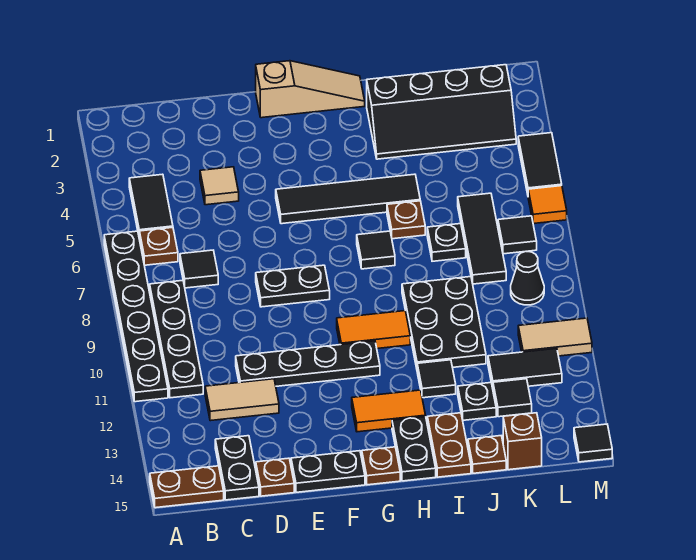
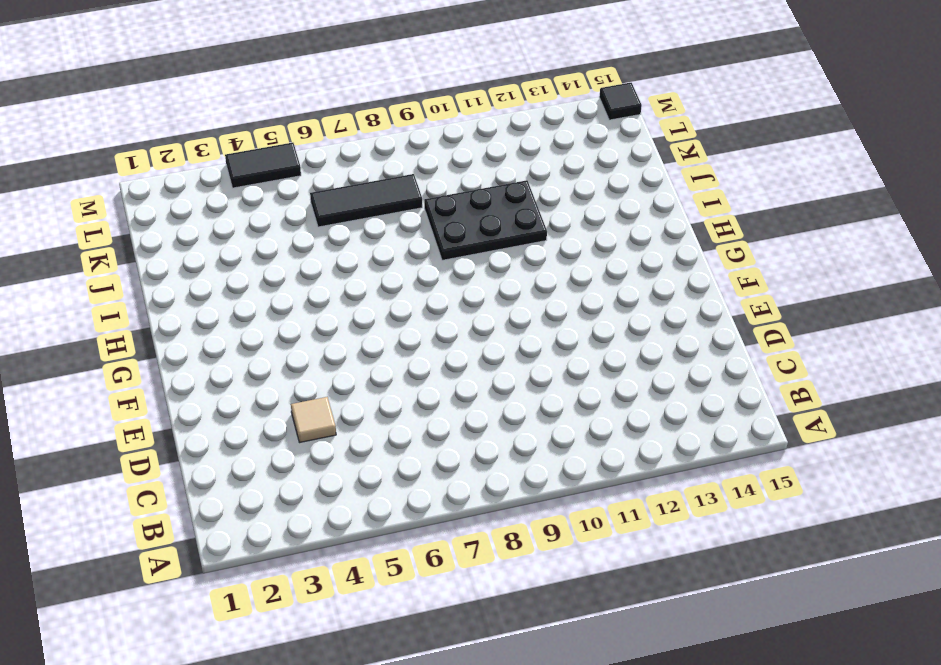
none -> black 1x6 plate [104,231,168,402]
none -> brown 1x2 plate [150,466,224,508]
none -> black 1x2 tile [129,174,173,239]
none -> brown 1x1 plate [140,227,178,265]

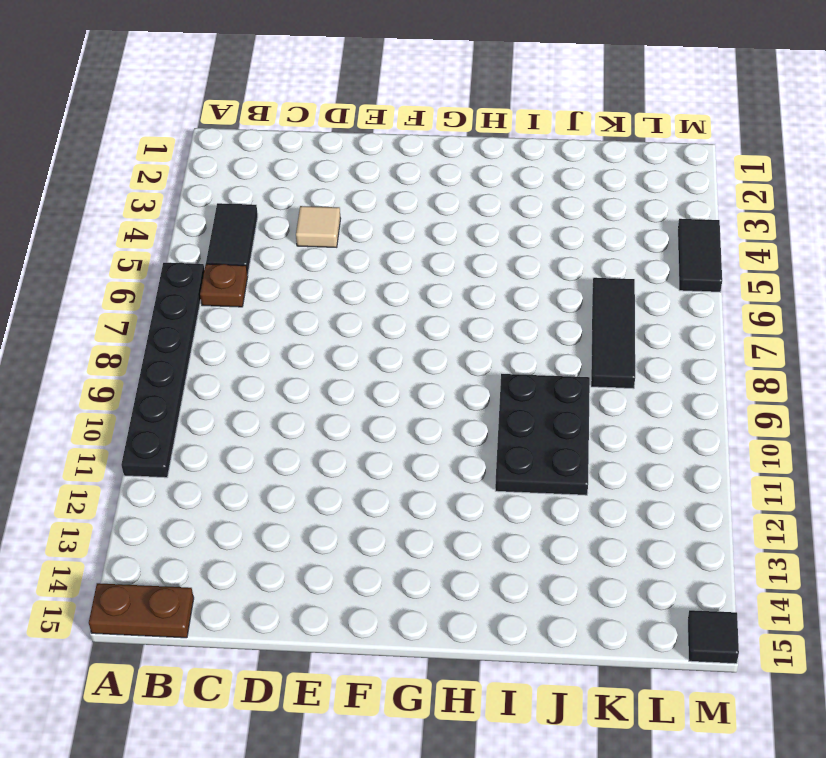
none -> black 1x4 plate [150,280,203,398]
none -> black 1x1 tile [180,250,218,288]
none -> tan 1x2 tile [205,379,279,421]
none -> black 1x2 plate [215,436,259,500]

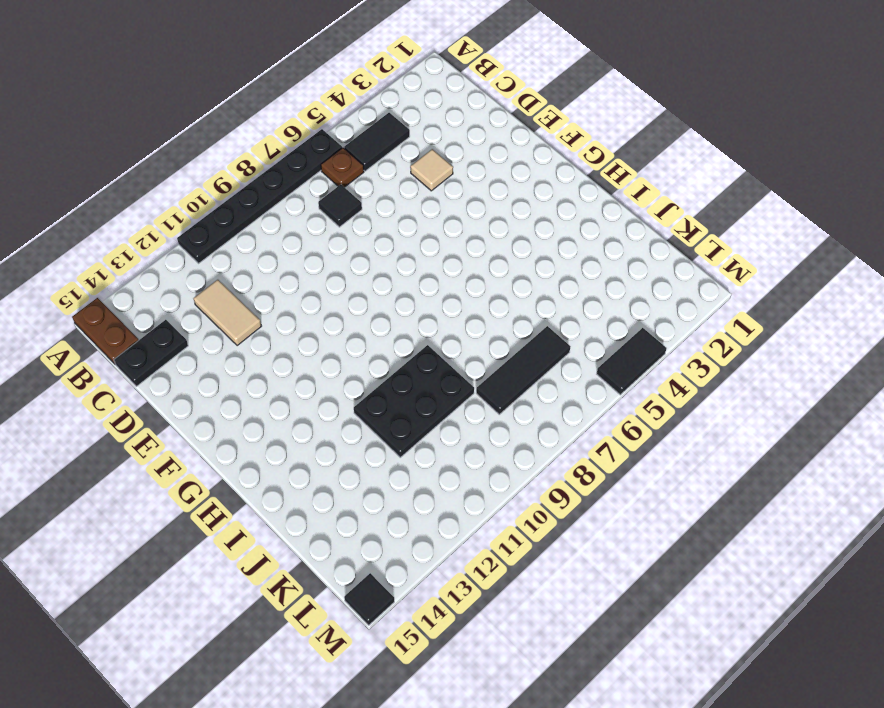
none -> black 1x4 plate [150,280,203,398]
none -> black 1x4 plate [236,341,380,386]
none -> brown 1x1 plate [256,458,294,496]
none -> black 1x2 plate [256,265,330,307]

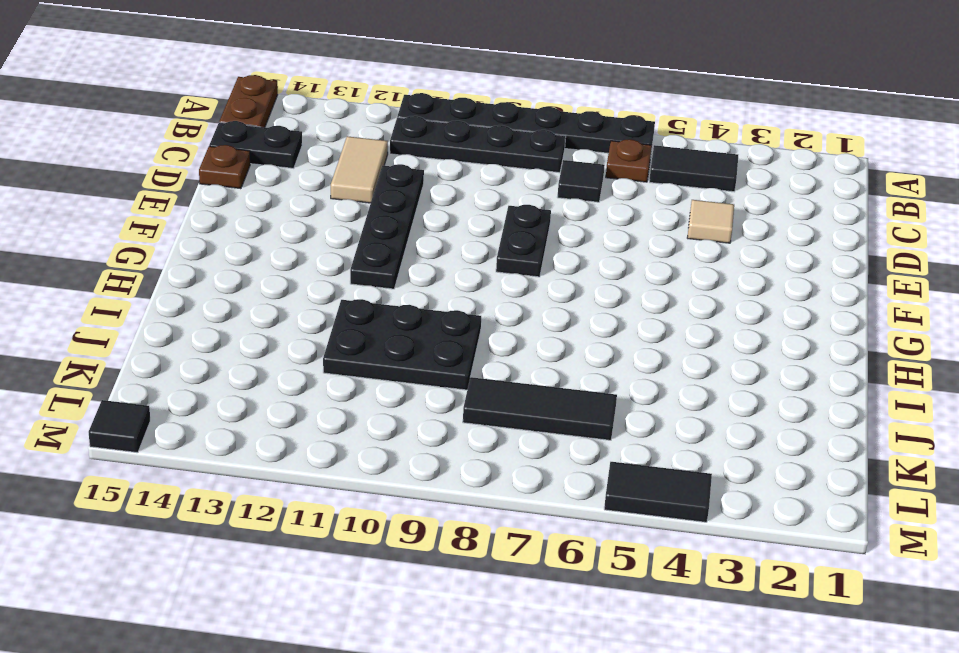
none -> black 1x2 plate [291,451,365,492]
none -> tan 1x3 slope [256,61,365,118]
none -> black 1x4 tile [276,174,420,224]
none -> orange 1x2 tile [337,311,410,349]

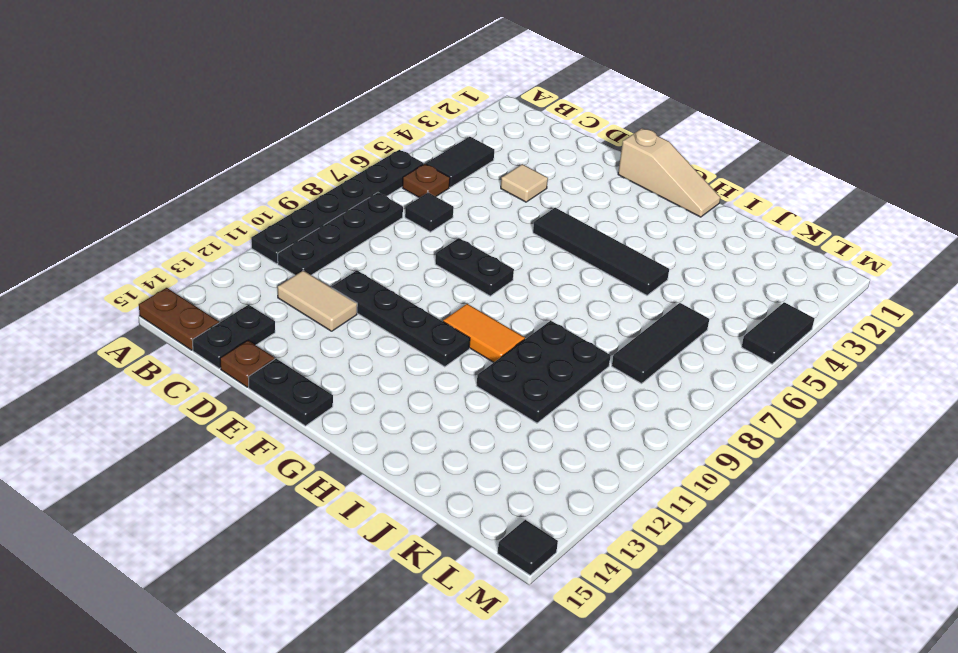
none -> orange 1x2 tile [352,390,426,432]
none -> brown 1x1 plate [362,447,400,485]
none -> black 1x1 tile [357,231,395,269]
none -> black 1x2 plate [392,417,436,481]

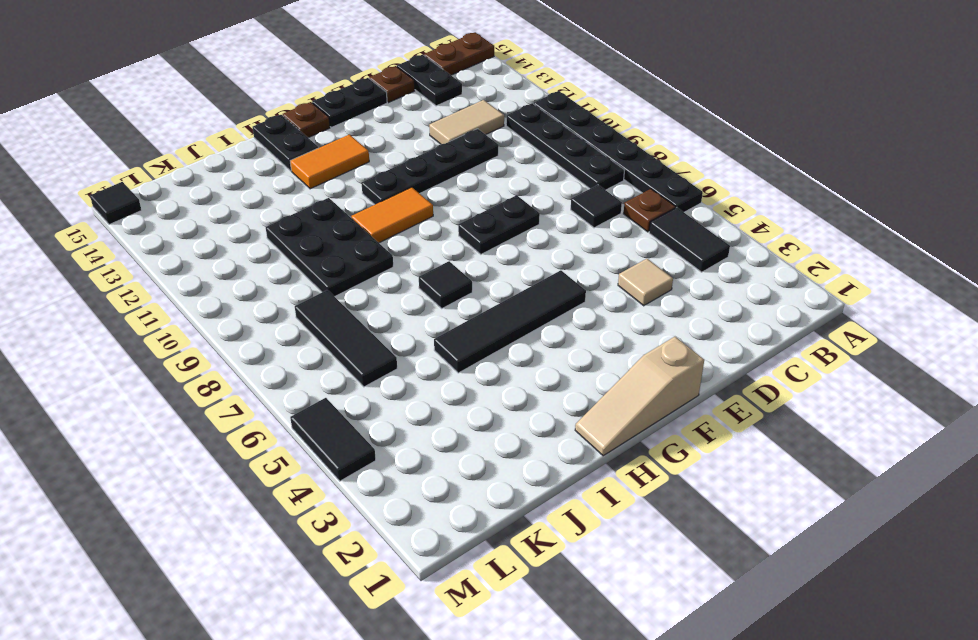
none -> black 2x4 slope [367,65,516,159]
none -> brown 1x1 plate [387,201,425,239]
none -> black 1x1 tile [417,360,456,398]
none -> brown 1x2 plate [427,413,471,477]

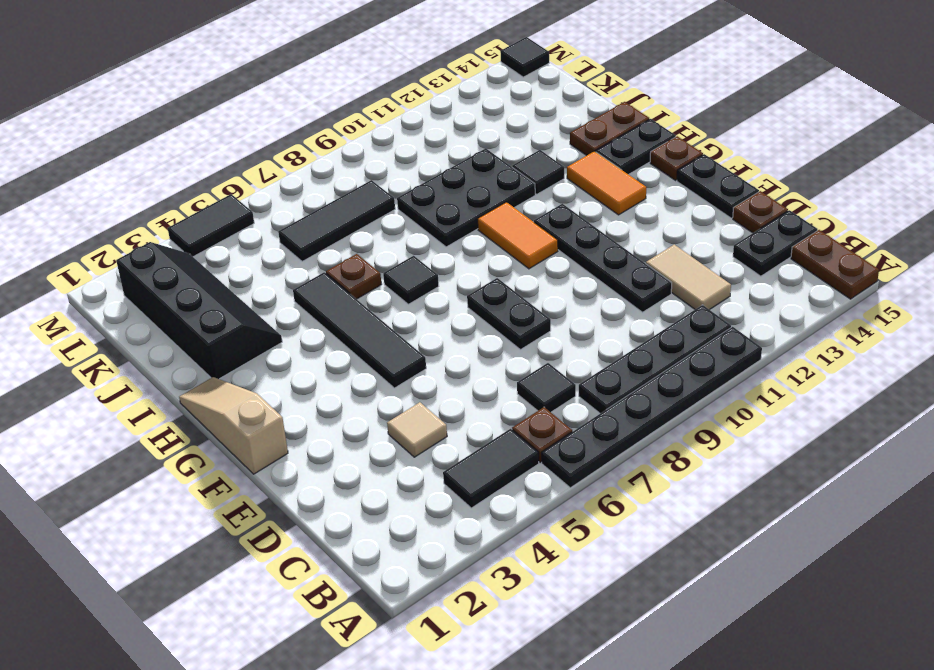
none -> black 1x1 plate [427,224,466,261]
none -> black 1x1 plate [458,383,496,420]
none -> brown 1x1 plate [468,436,506,473]
none -> black 1x2 tile [488,348,562,388]

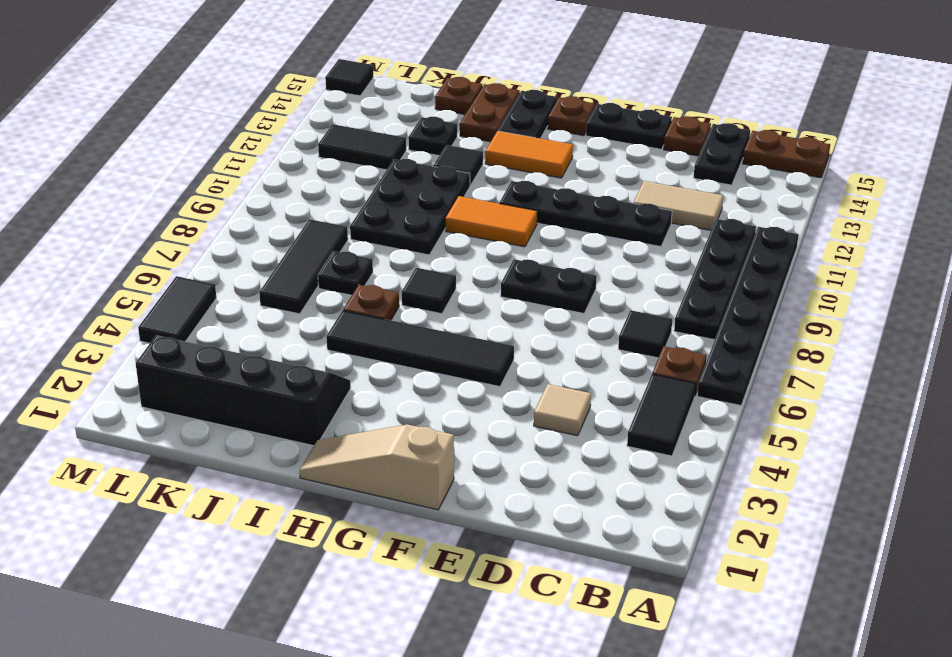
none -> black 1x1 tile [493,379,532,417]
none -> brown 1x1 brick [503,413,542,470]
none -> black 1x1 tile [498,216,537,254]
none -> black 1x1 cone [511,251,544,305]

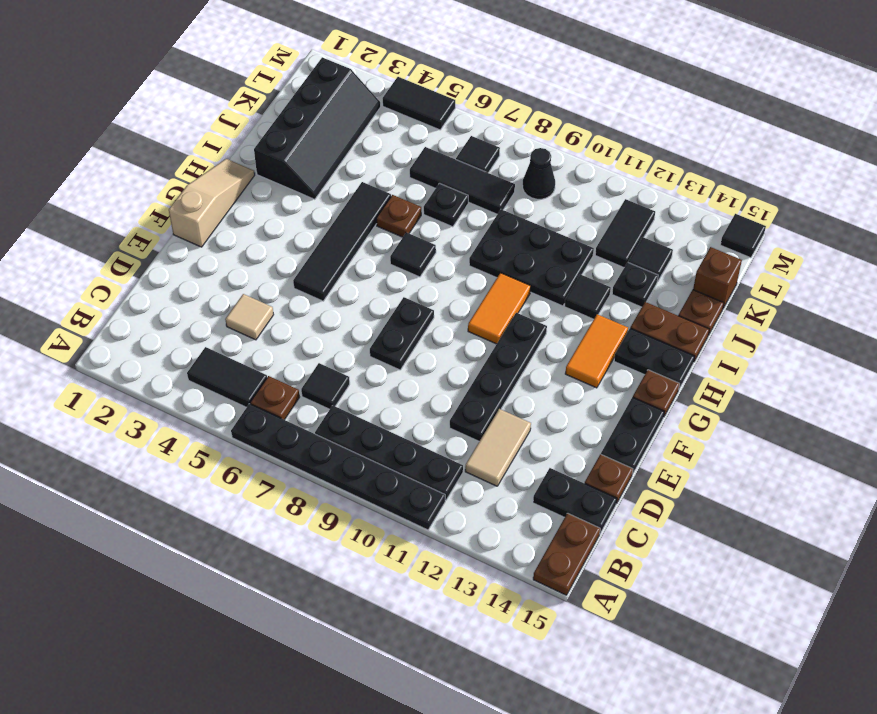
none -> tan 1x2 tile [518,318,592,356]
none -> orange 1x1 tile [528,186,567,224]

